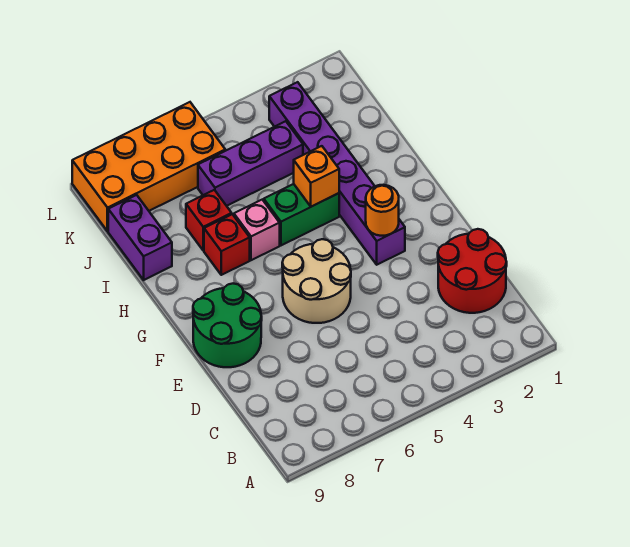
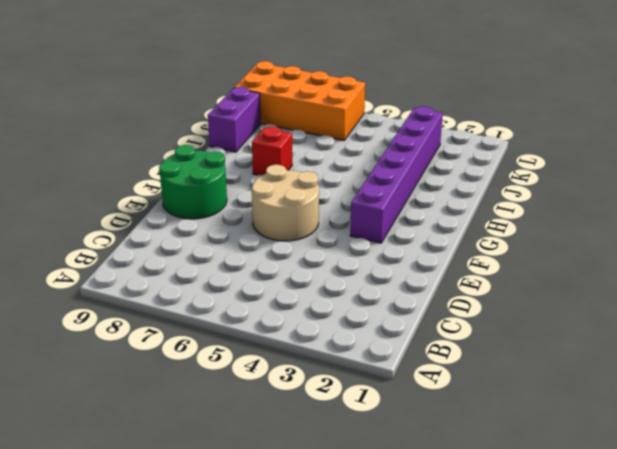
none -> red 2x2 round brick [438,229,507,313]
none -> green 1x2 brick [264,184,339,245]
none -> pink 1x1 brick [234,200,280,260]

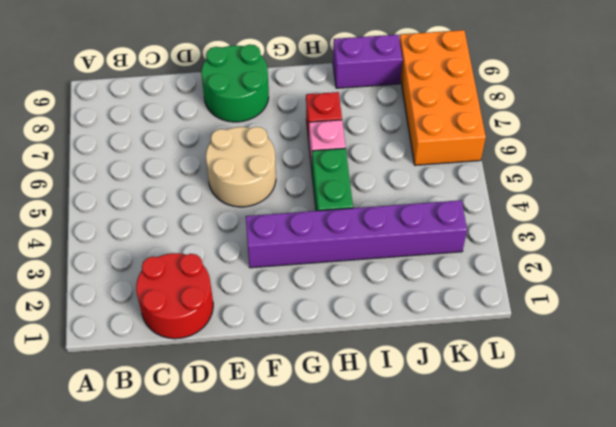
none -> red 1x1 brick [186,190,232,251]
none -> purple 1x3 brick [198,121,303,206]
none -> orange 1x1 round brick [366,185,399,236]

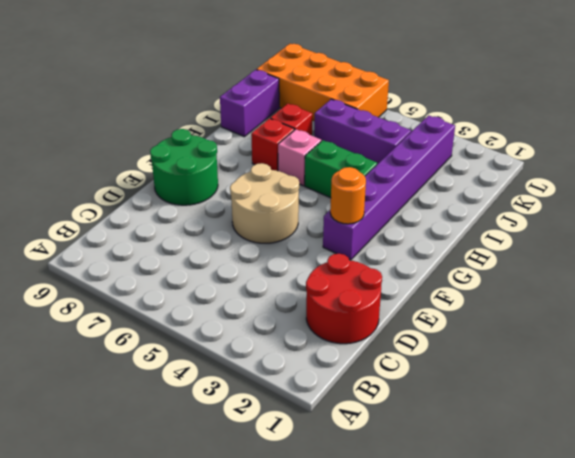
none -> orange 1x1 brick [294,146,339,207]

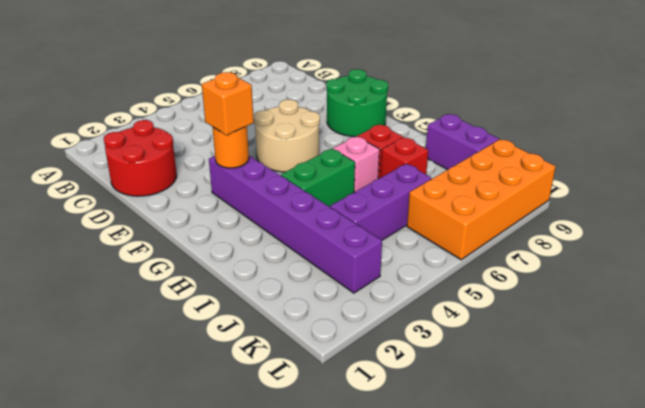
orange 1x1 brick [202,72,254,135] -> orange 1x1 brick moved to [294,146,339,207]

